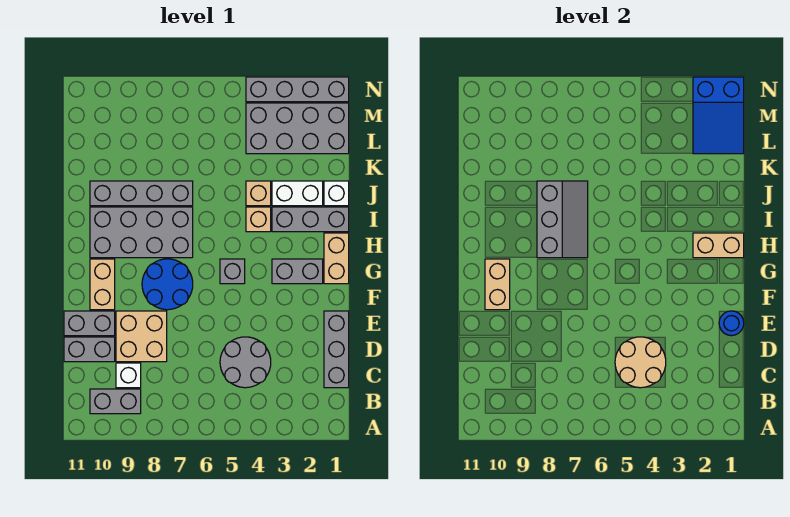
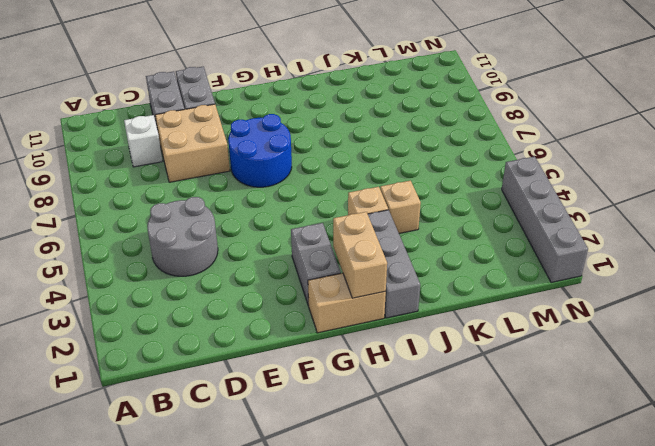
none -> grey 1x2 brick [90,389,141,414]
none -> grey 1x3 brick [324,311,349,388]
none -> tan 1x2 brick [90,259,115,310]

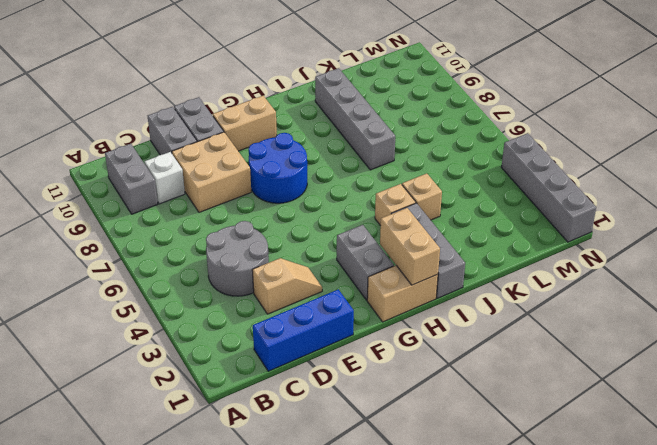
blue 1x3 brick [253,289,354,371] -> grey 1x3 brick [324,311,349,388]
tan 1x2 slope [252,258,322,314] -> none
none -> grey 1x1 brick [220,259,245,284]
none -> grey 2x4 brick [90,207,193,258]
none -> white 1x1 brick [324,181,349,206]

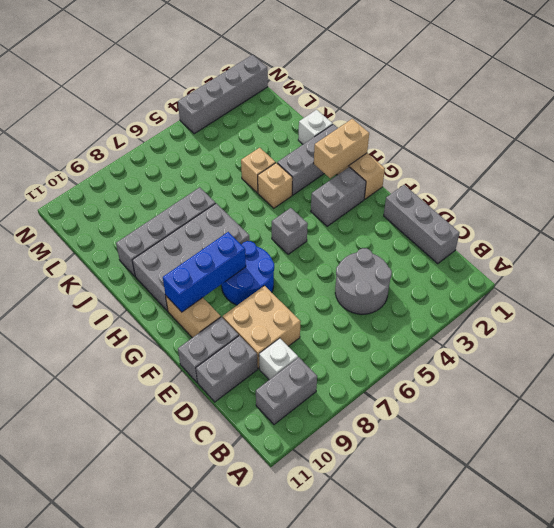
blue 1x3 brick [163,232,246,312] -> tan 1x2 brick [485,259,510,310]
none -> white 1x2 brick [272,181,323,206]
none -> grey 2x4 brick [246,103,349,154]
none -> tan 2x2 round brick [615,337,666,388]

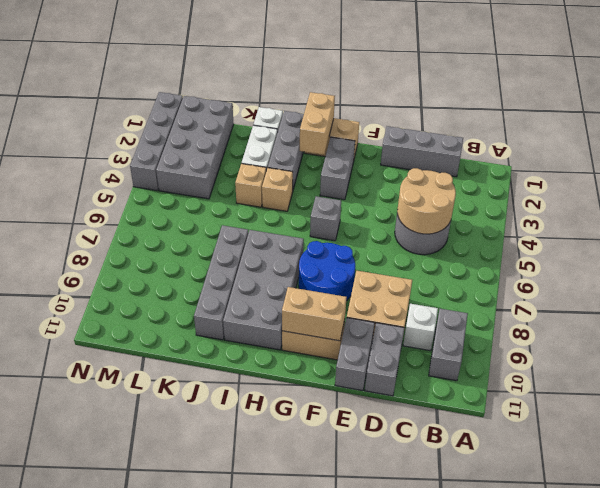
none -> blue 1x1 round brick [719,311,744,336]
none -> grey 2x3 slope [537,181,588,258]
none -> blue 2x3 slope [693,77,744,154]

